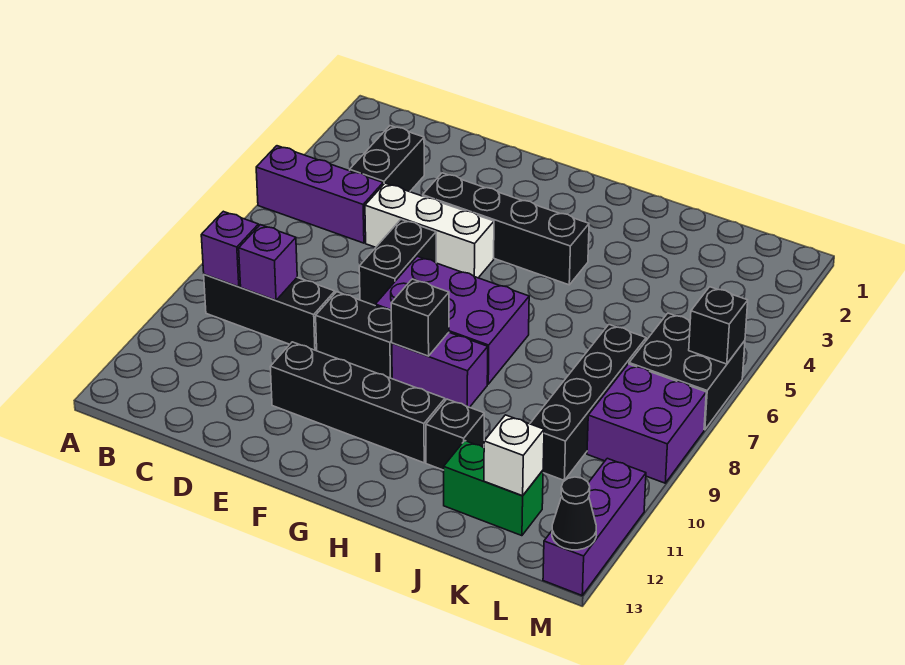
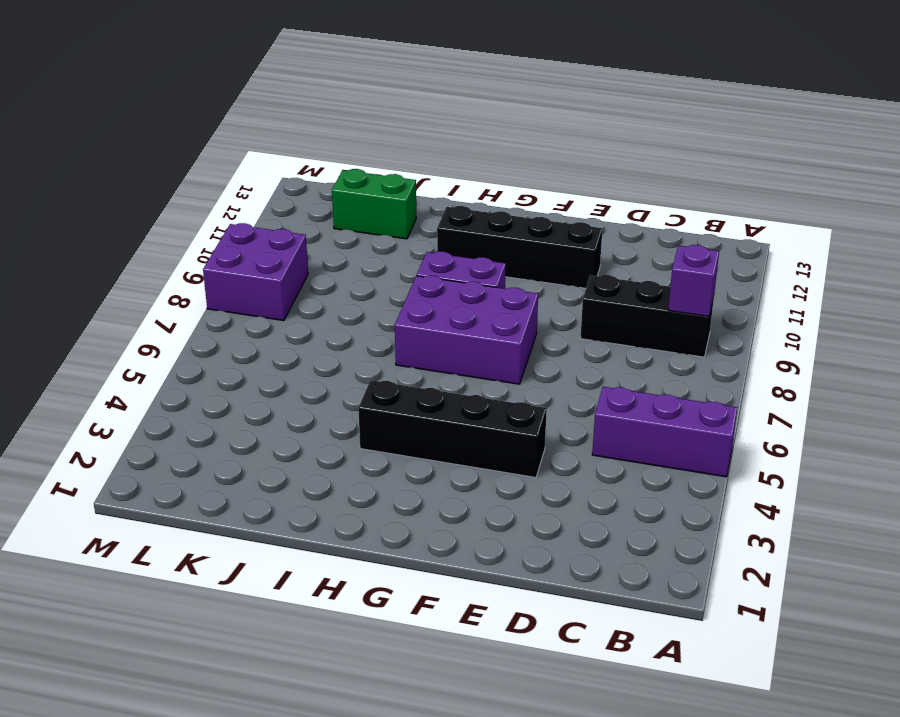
none -> black 1x2 brick [350,126,424,192]
none -> white 1x3 brick [365,183,494,278]
none -> black 1x2 brick [359,220,436,305]

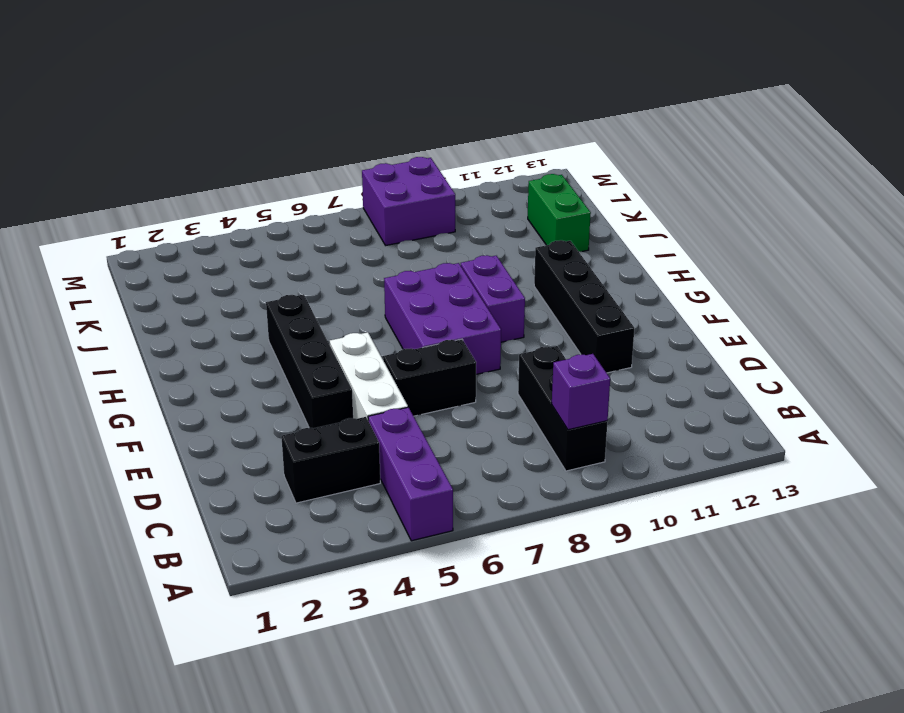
none -> black 1x2 brick [316,292,392,379]
none -> black 1x1 brick [426,399,484,470]
none -> black 1x4 brick [530,325,646,480]

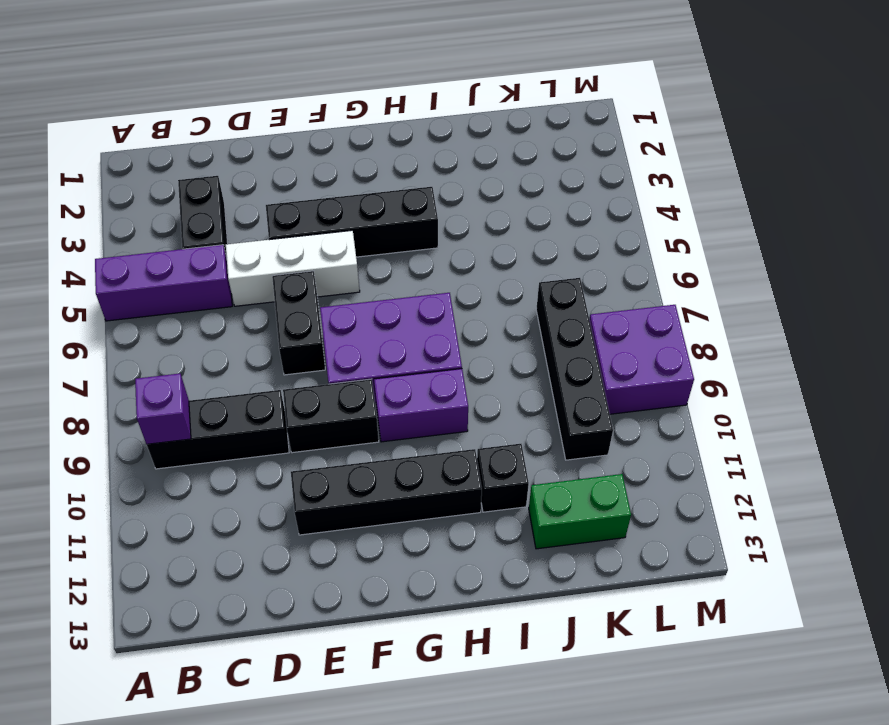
none -> black 2x2 brick [629,313,745,430]
none -> purple 1x3 brick [543,458,646,595]
none -> purple 1x1 brick [239,225,297,300]

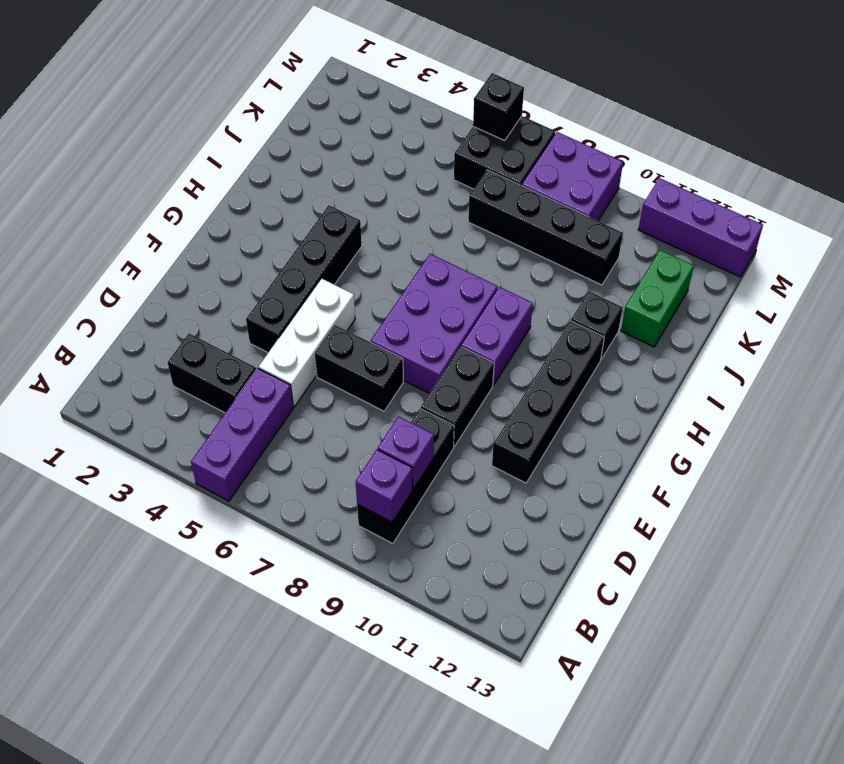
none -> black 1x1 brick [391,279,449,356]
none -> white 1x1 brick [484,415,544,496]
none -> black 1x1 cone [552,477,596,550]

